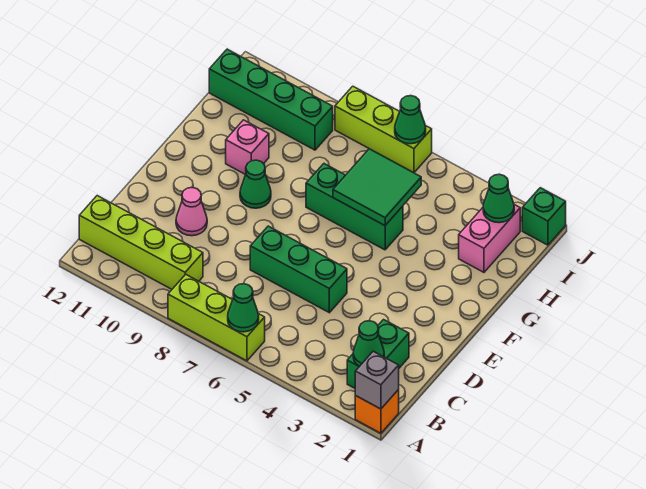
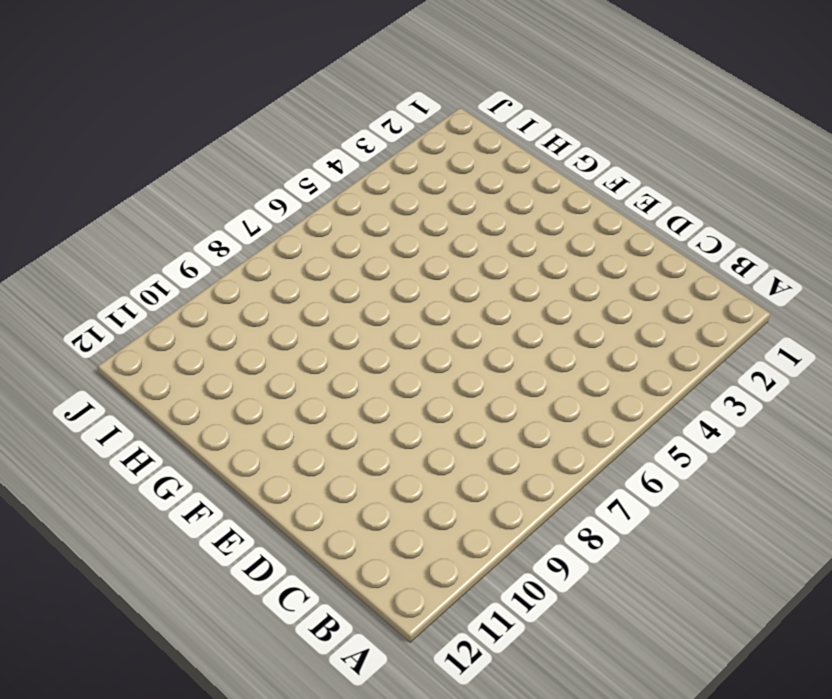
none -> orange 1x1 brick [355,390,399,433]
none -> lime 1x3 brick [168,274,265,361]
none -> green 1x2 brick [347,320,409,388]

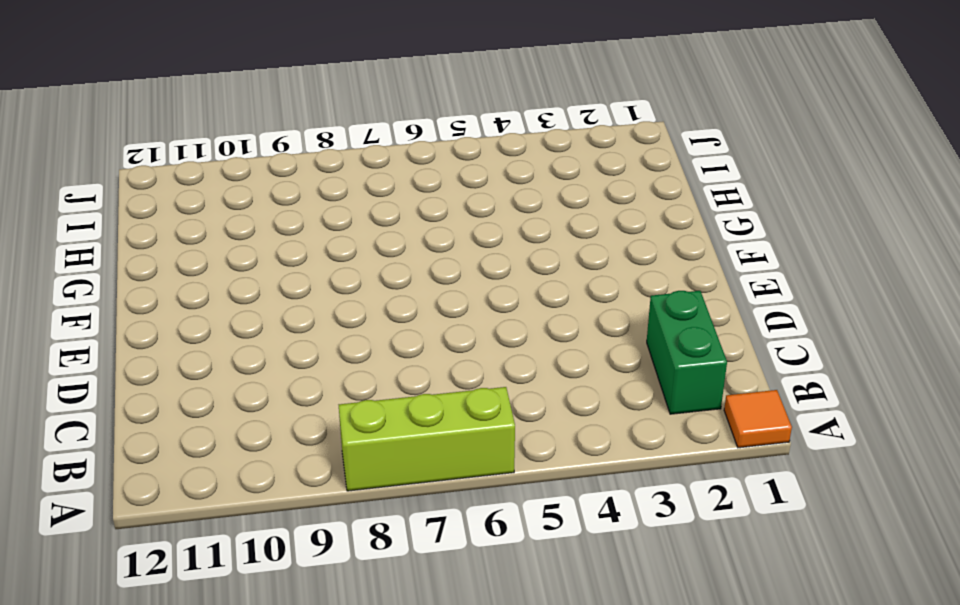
orange 1x1 tile [724,390,792,448] -> orange 1x1 brick [355,390,399,433]
none -> lime 1x4 brick [79,196,203,289]
none -> green 1x3 brick [250,226,347,313]
none -> pink 1x1 cone [176,188,207,236]

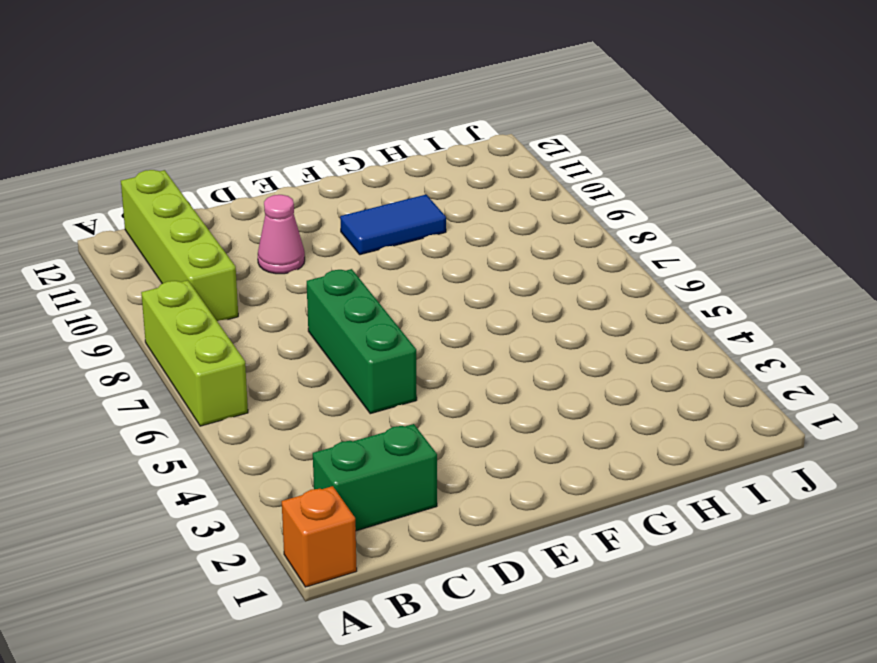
blue 1x2 tile [340,195,446,255] -> pink 1x1 brick [226,120,269,175]
none -> green 1x1 cone [240,160,271,208]
none -> green 1x3 brick [306,164,403,250]
none -> pink 1x2 brick [459,205,520,272]

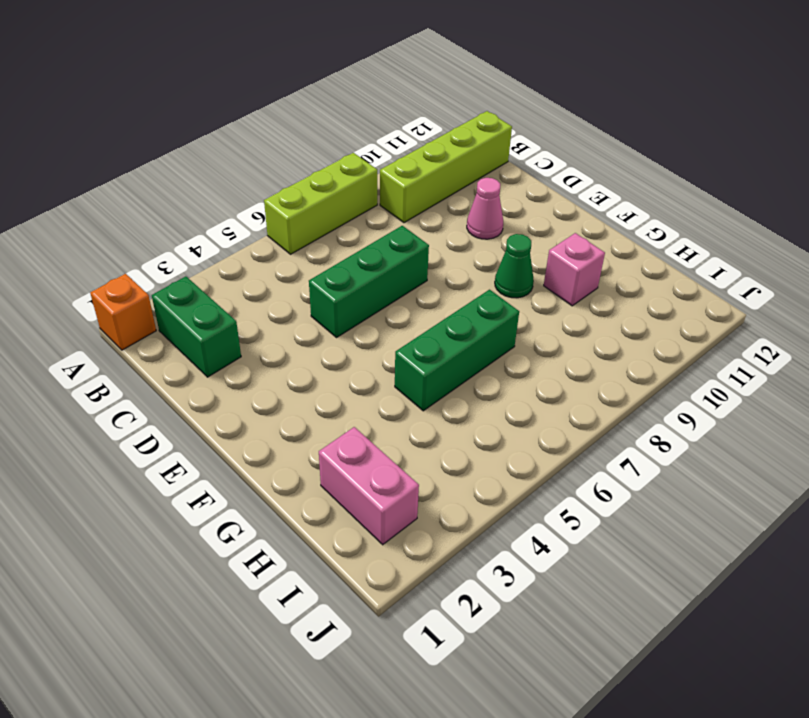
none -> green 1x4 brick [209,49,333,150]
none -> green 1x1 brick [522,188,566,245]
none -> lime 1x3 brick [335,86,432,173]

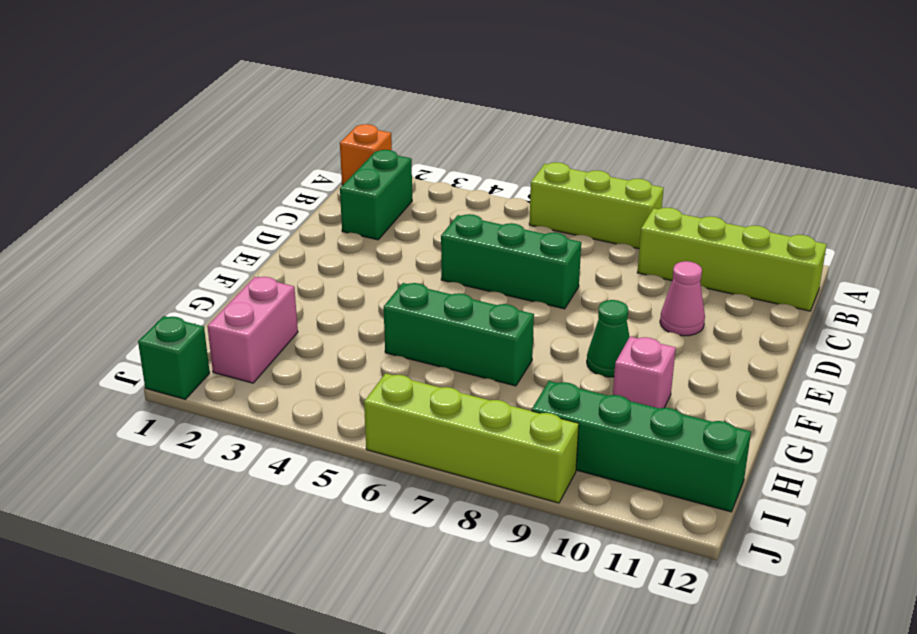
lime 1x4 brick [364,373,579,503] -> lime 1x3 brick [335,86,432,173]
none -> grey 1x1 brick [355,351,399,409]
none -> green 1x1 cone [228,284,259,332]
none -> green 1x1 cone [353,321,384,366]

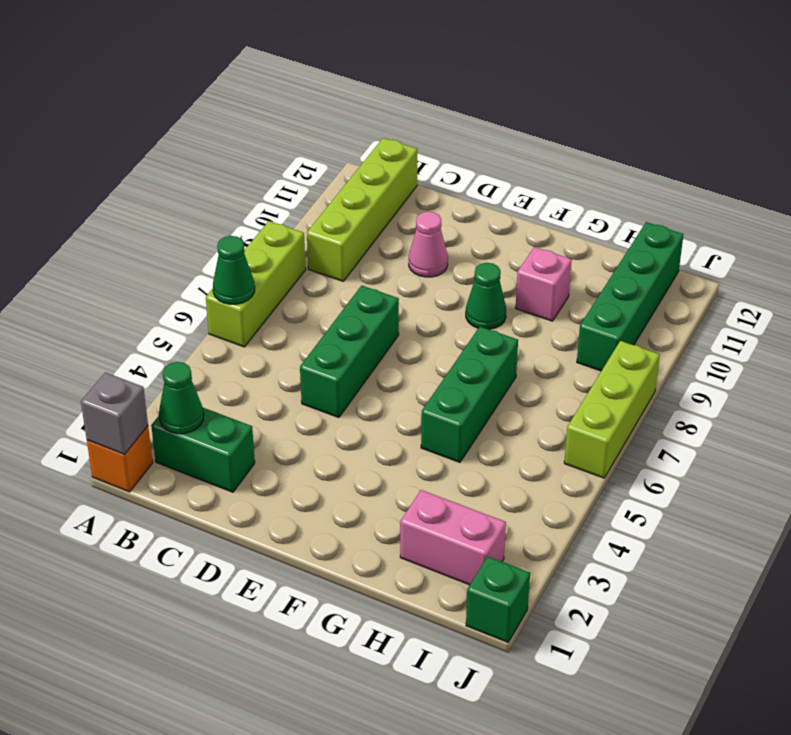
none -> green 2x2 tile [333,149,421,226]
none -> green 1x1 cone [483,174,514,223]
none -> green 1x1 cone [395,96,426,144]

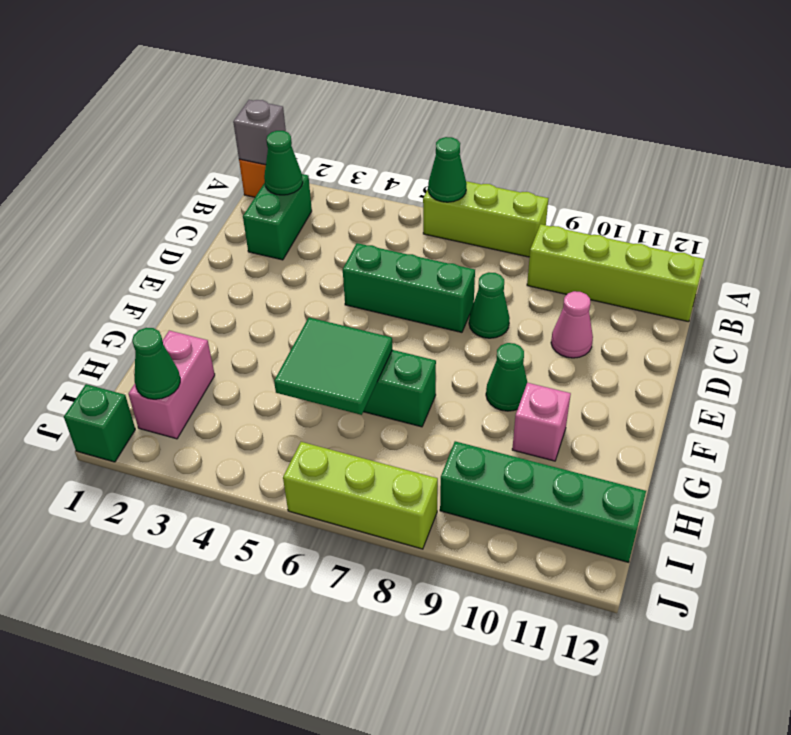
green 1x1 cone [469,272,510,338] -> green 1x1 cone moved to [395,96,426,144]

